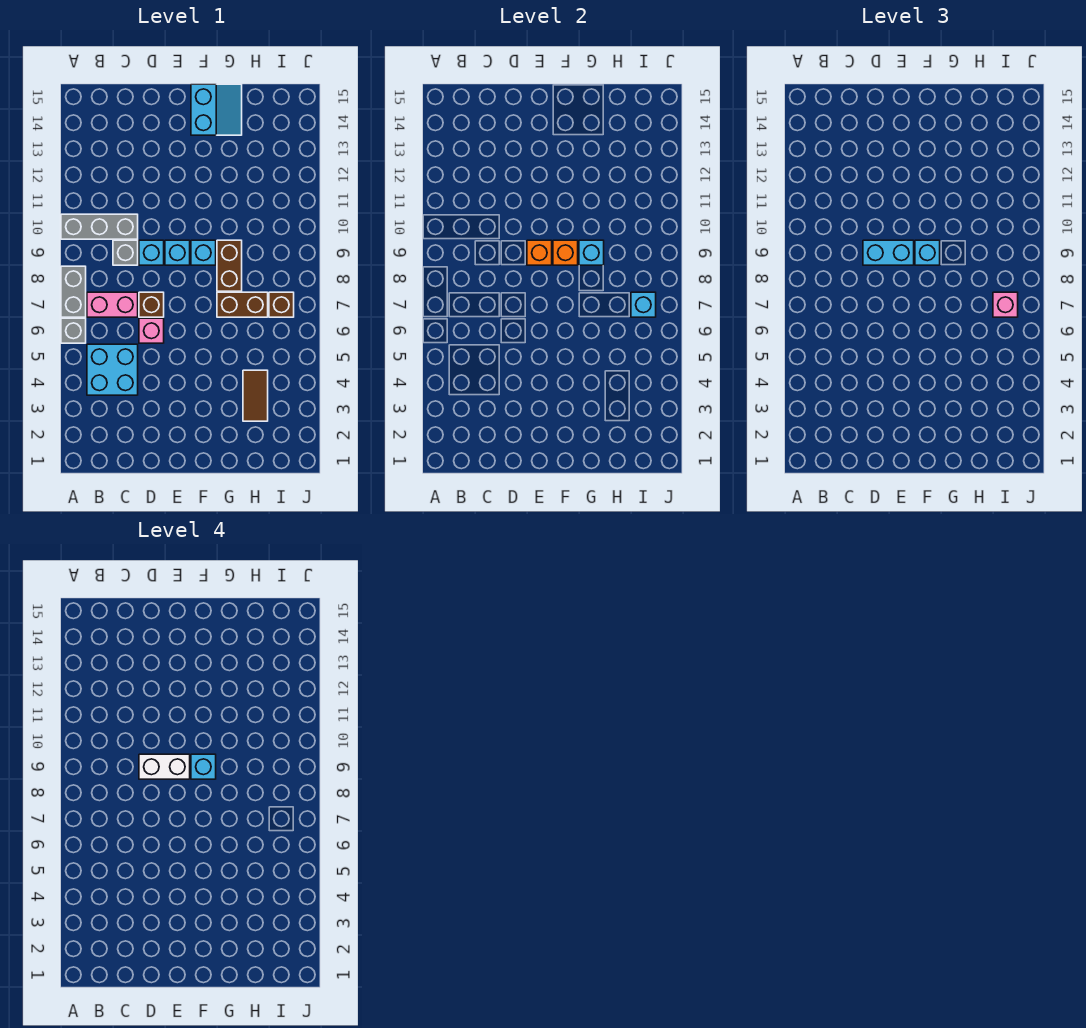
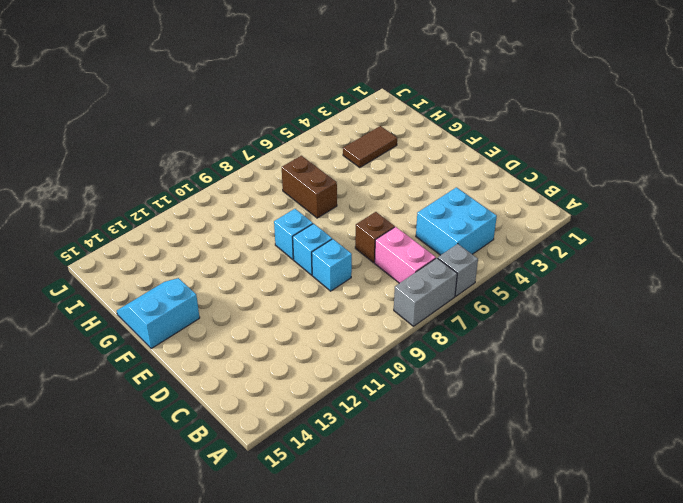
none -> grey 1x3 brick [61,214,138,239]
none -> grey 1x1 brick [113,240,138,265]
none -> pink 1x1 brick [139,318,164,343]

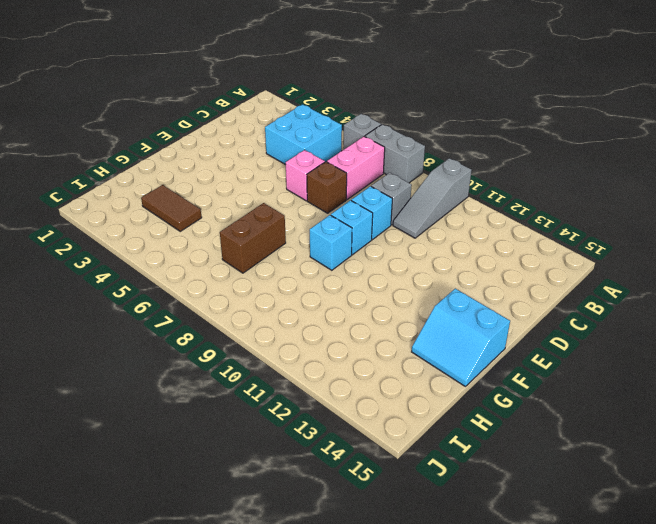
grey 1x3 slope [393,158,472,238] -> grey 1x3 brick [61,214,138,239]
none -> brown 1x2 brick [217,240,242,291]
none -> brown 1x1 brick [269,292,294,317]
none -> orange 1x1 brick [527,240,552,265]

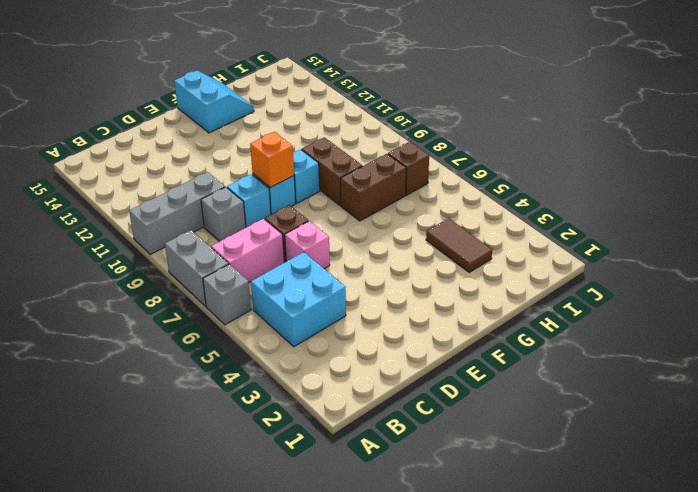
none -> orange 1x1 brick [553,240,578,265]
none -> cyan 1x1 brick [579,240,604,265]
none -> cyan 1x1 brick [631,292,656,317]

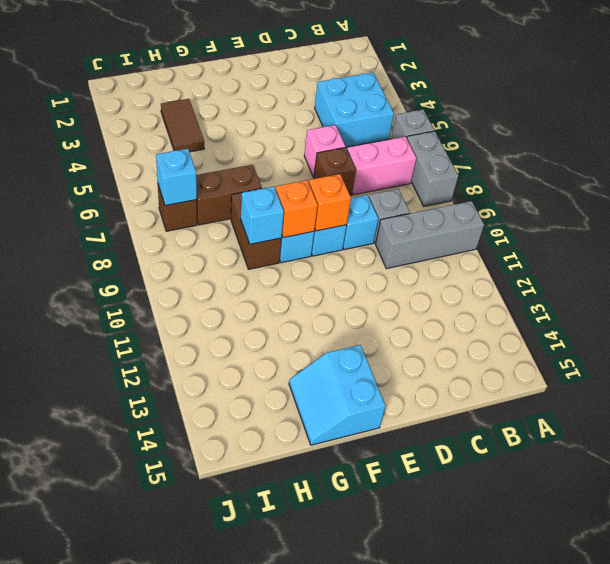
none -> cyan 1x2 brick [863,240,914,265]
none -> cyan 1x1 brick [915,240,940,265]
none -> pink 1x1 brick [993,292,1018,317]

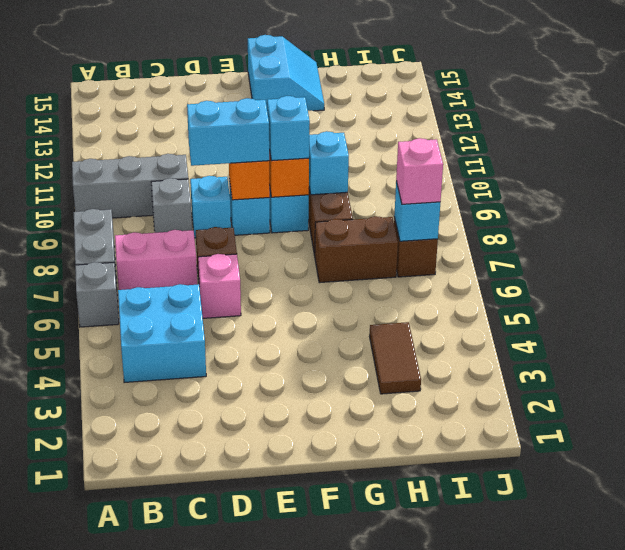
none -> white 1x2 brick [139,754,190,779]
none -> cyan 1x1 brick [191,754,216,779]

